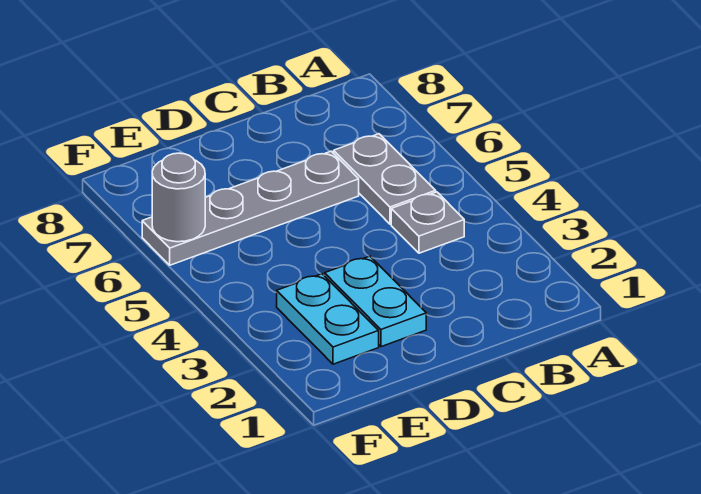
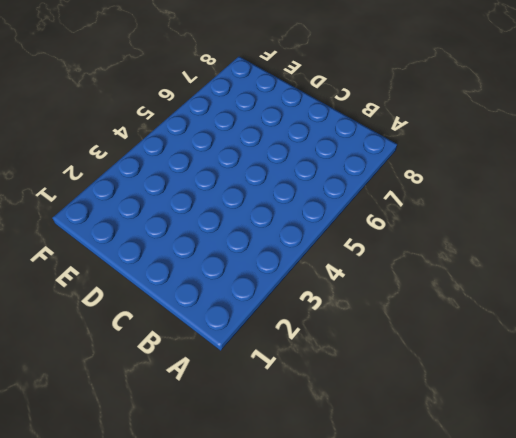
none -> grey 1x1 plate [391,192,464,253]
none -> grey 1x2 plate [334,134,436,224]

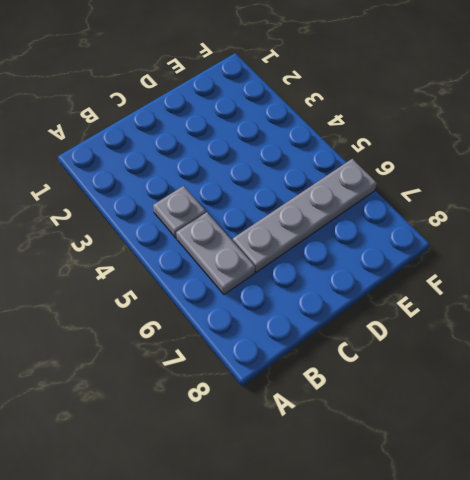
none -> cyan 1x2 plate [325,256,426,347]
none -> cyan 1x2 plate [277,274,379,364]

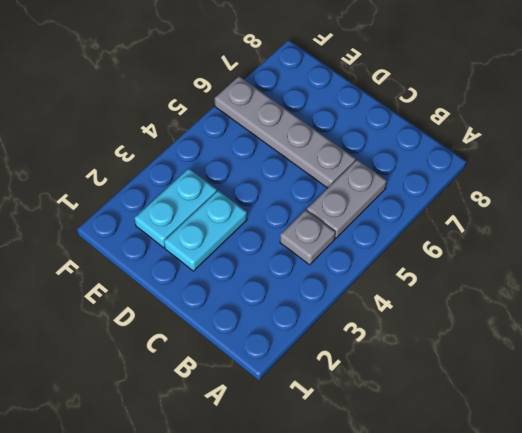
none -> grey 1x1 round brick [152,153,205,242]

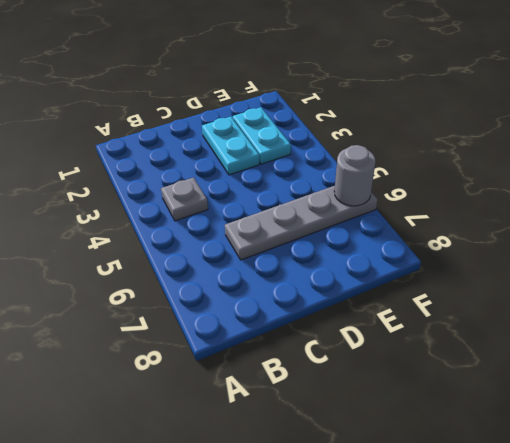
none -> grey 1x2 plate [334,134,436,224]

